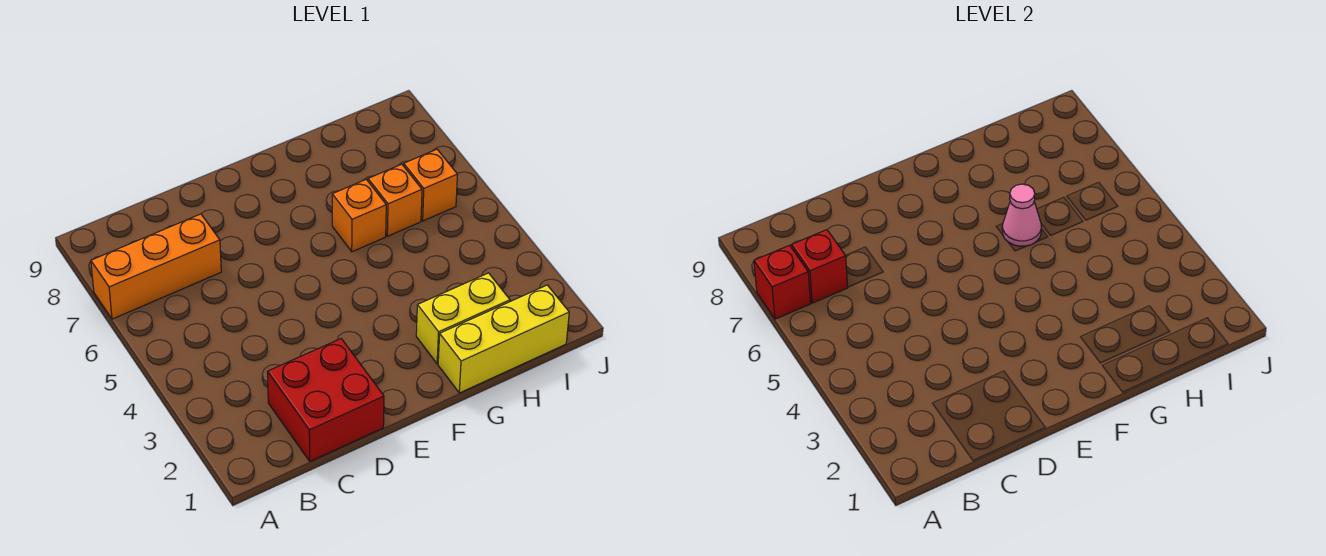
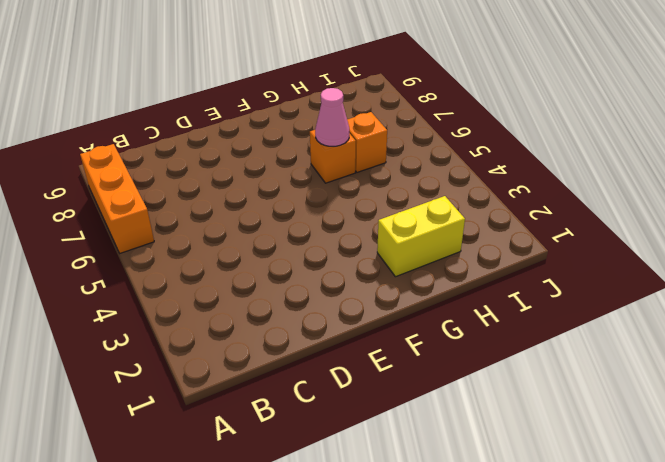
orange 1x3 brick [80,144,154,253] -> orange 1x3 brick turned to [91,214,221,319]
none -> red 2x2 brick [267,339,384,461]
none -> yellow 1x3 brick [438,285,569,393]

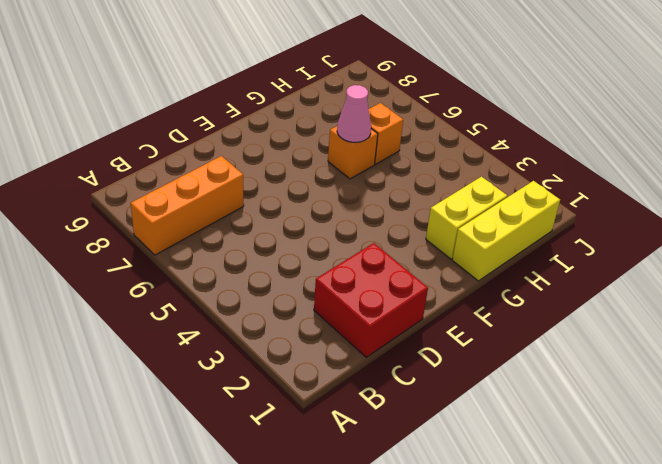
none -> orange 1x1 brick [404,149,458,221]
none -> red 1x1 brick [754,245,811,319]

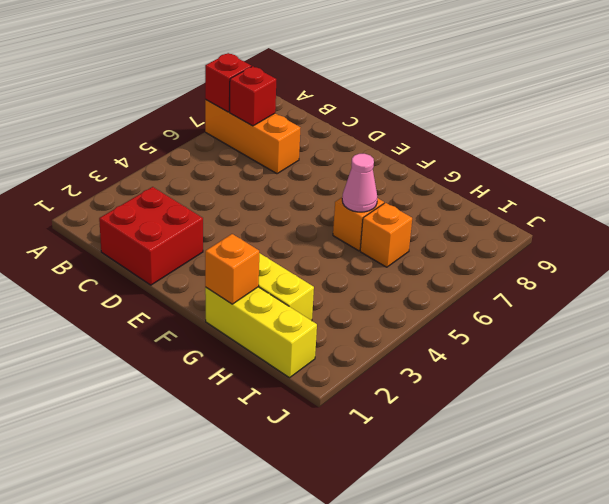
orange 1x1 brick [205,234,259,304] -> orange 1x1 brick moved to [404,149,458,221]

